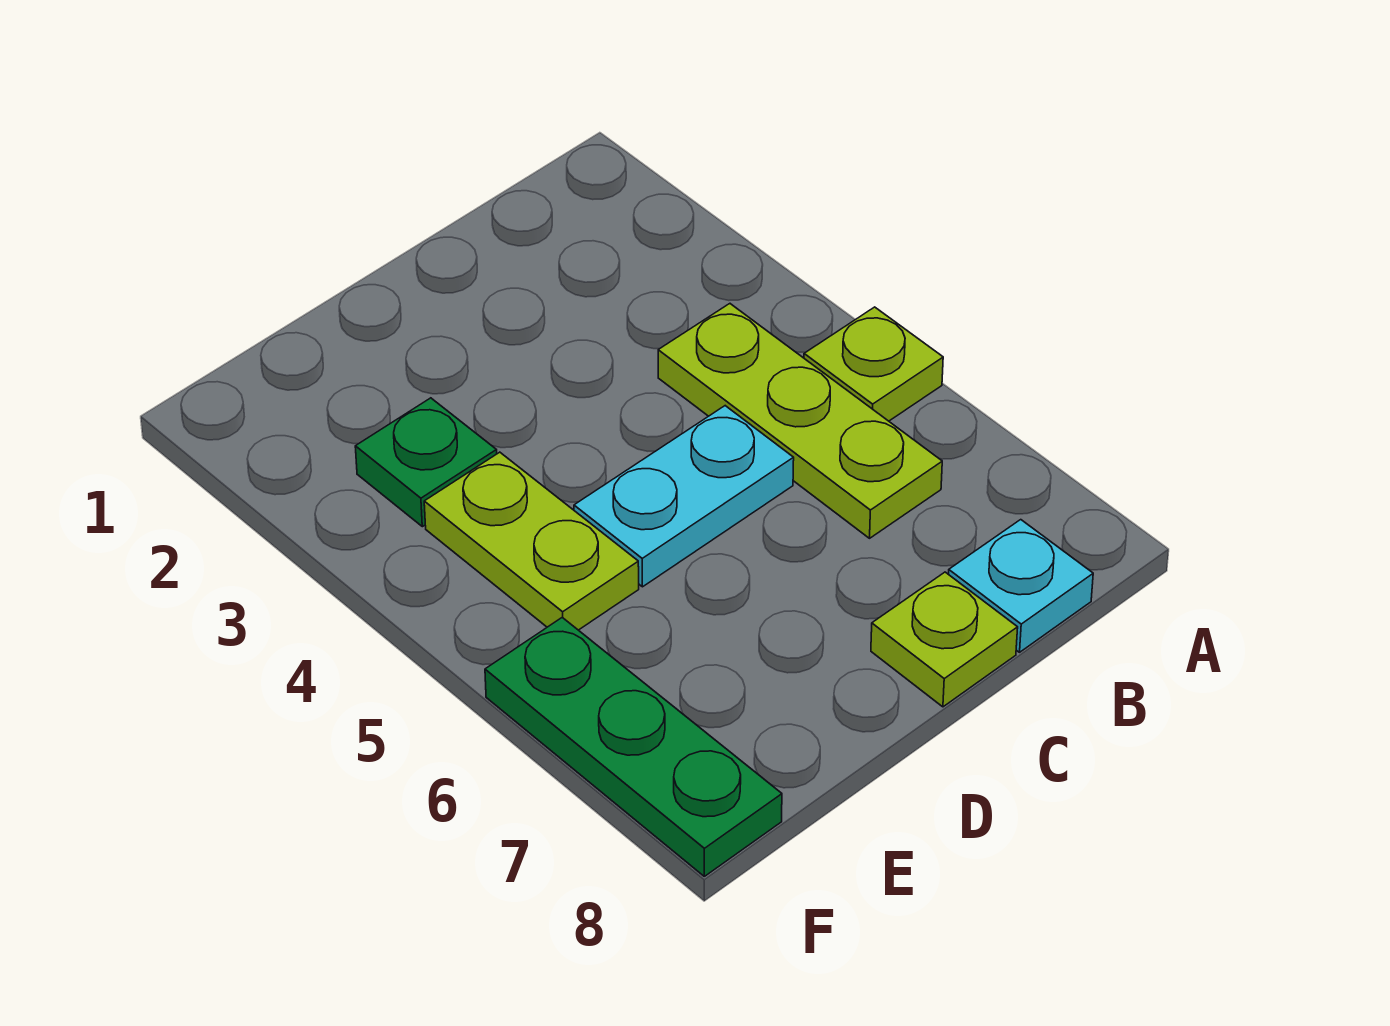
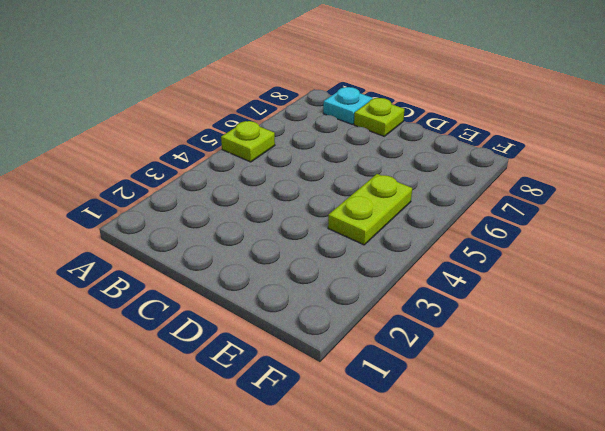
none -> lime 1x3 plate [658,304,942,538]
none -> cyan 1x2 plate [574,406,794,587]

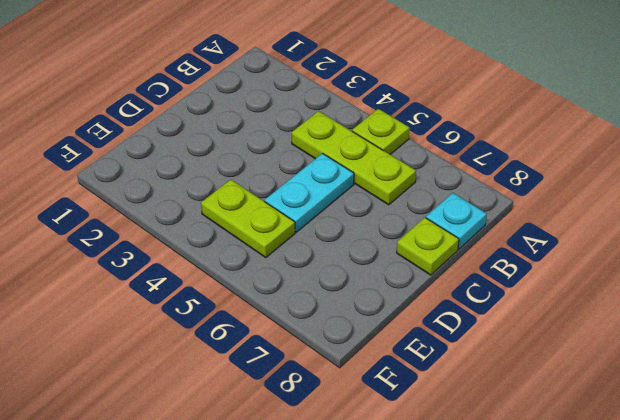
none -> green 1x1 plate [355,398,497,527]
none -> green 1x3 plate [485,617,782,876]

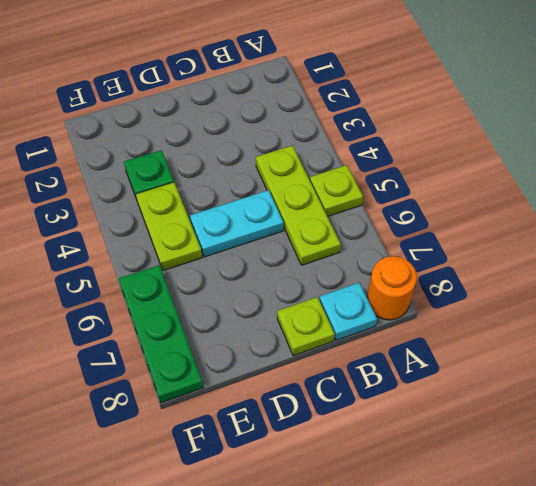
orange 1x1 round brick [367,256,417,320] -> none

